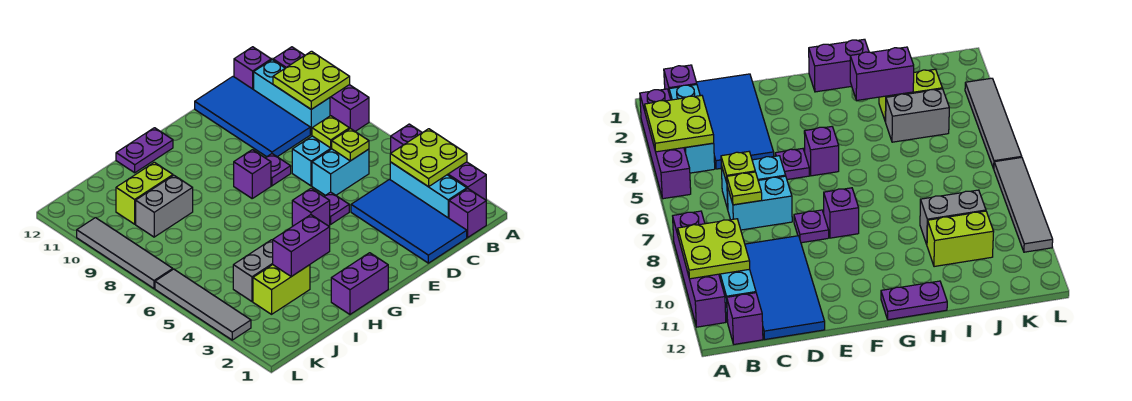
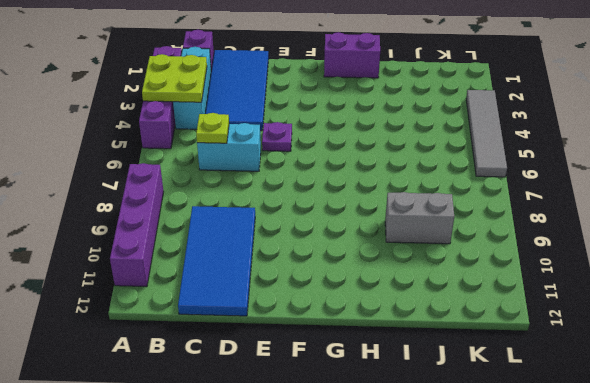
none -> cyan 1x3 brick [254,60,330,134]
none -> purple 1x1 brick [234,47,271,90]
none -> cyan 1x2 brick [292,136,332,186]

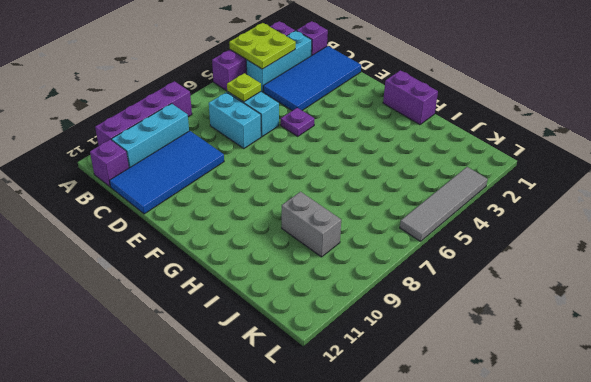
none -> purple 1x1 plate [266,154,291,186]
none -> purple 1x1 brick [292,188,330,226]
none -> purple 1x1 brick [234,150,271,198]

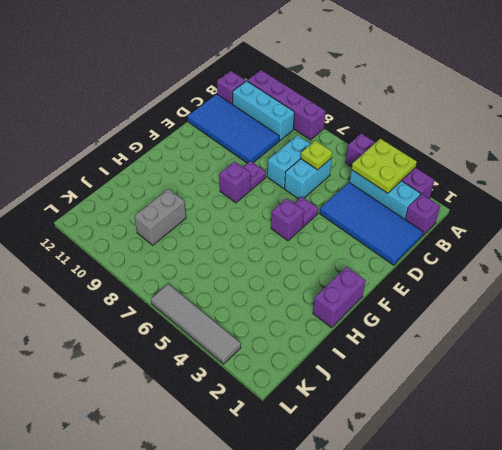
none -> purple 1x2 plate [116,128,173,173]
none -> lime 1x2 brick [253,265,310,314]
none -> grey 1x2 brick [233,240,273,301]

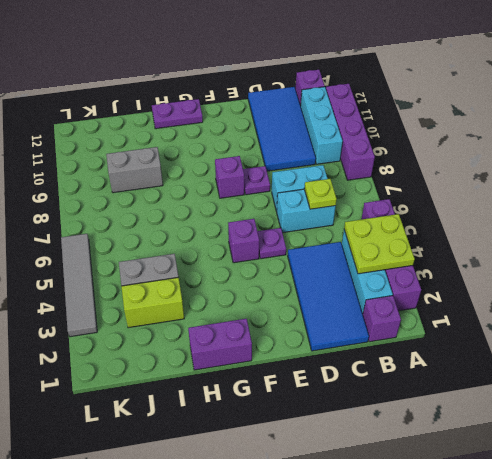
none -> lime 1x2 brick [116,162,173,224]
none -> grey 1x4 tile [77,218,173,288]
none -> lime 2x2 plate [273,51,350,109]

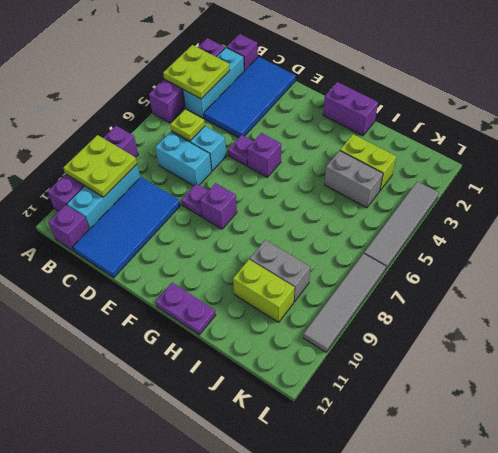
none -> lime 1x1 plate [312,116,349,148]
none -> purple 1x2 brick [273,215,330,276]

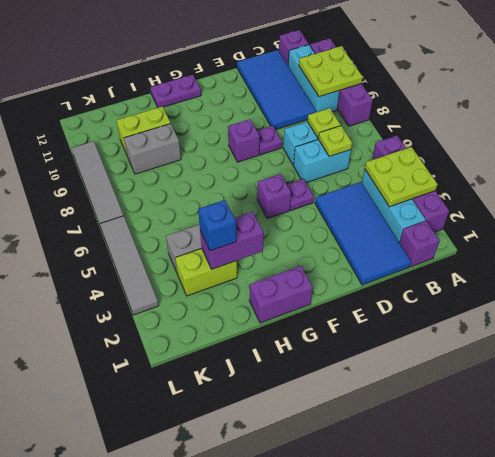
blue 1x1 brick [198,200,236,251] -> none

